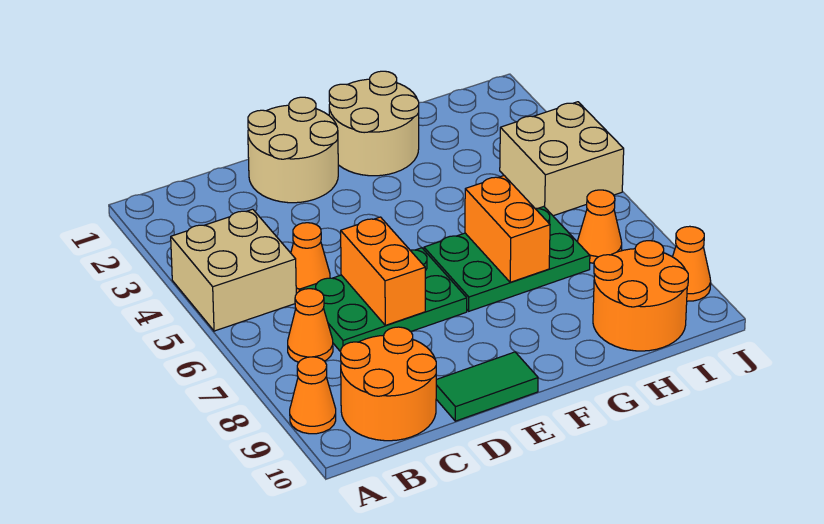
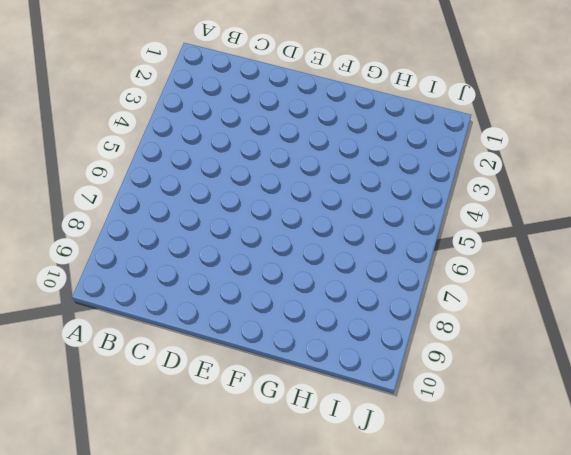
none -> tan 2x2 brick [171,209,296,331]
none -> orange 1x1 cone [290,357,336,434]
none -> orange 1x1 cone [288,289,333,362]

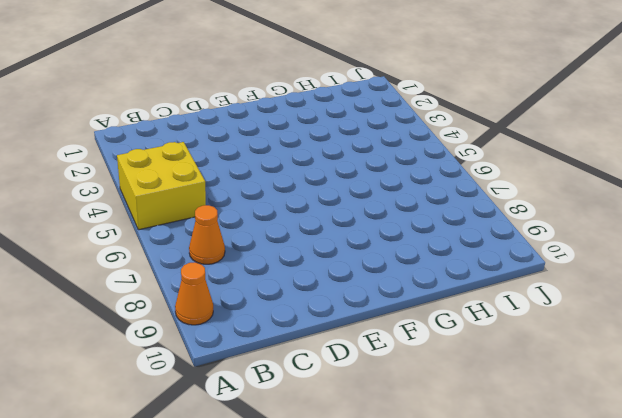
yellow 2x2 brick [117,142,206,230] -> tan 2x2 brick [171,209,296,331]
none -> orange 2x2 round brick [341,327,436,441]
none -> orange 1x1 cone [291,223,330,294]
none -> green 2x3 plate [299,248,467,352]

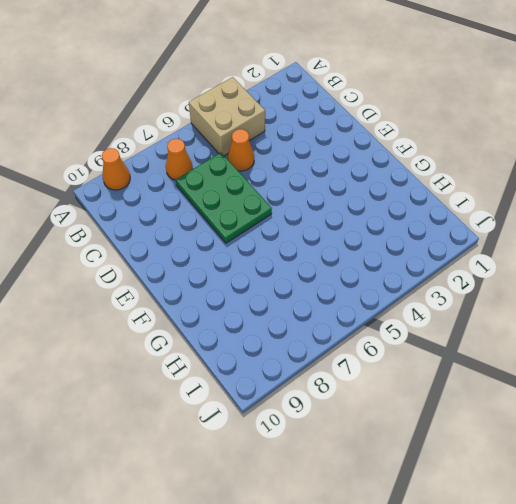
none -> orange 2x2 round brick [341,327,436,441]
none -> tan 2x2 round brick [248,97,338,203]
none -> green 1x2 tile [436,352,538,421]

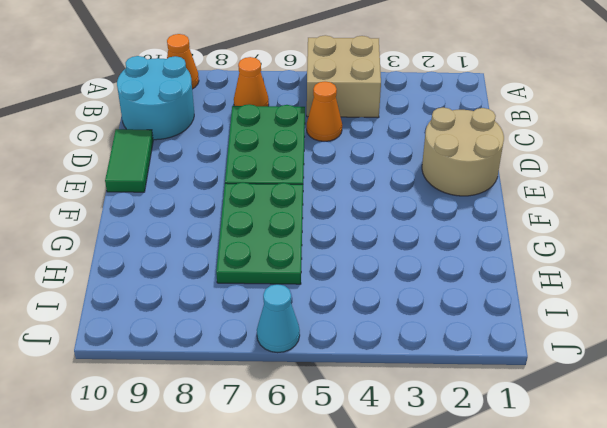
cyan 2x2 round brick [117,56,194,140] -> orange 2x2 round brick [341,327,436,441]
cyan 1x1 cone [257,284,300,353] -> none
none -> tan 2x2 round brick [329,71,419,176]
none -> orange 2x2 round brick [593,241,688,351]
none -> tan 2x2 brick [500,102,624,216]

